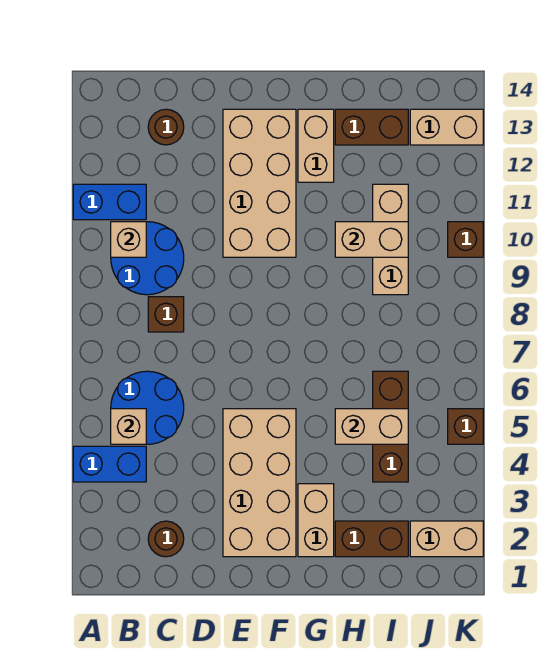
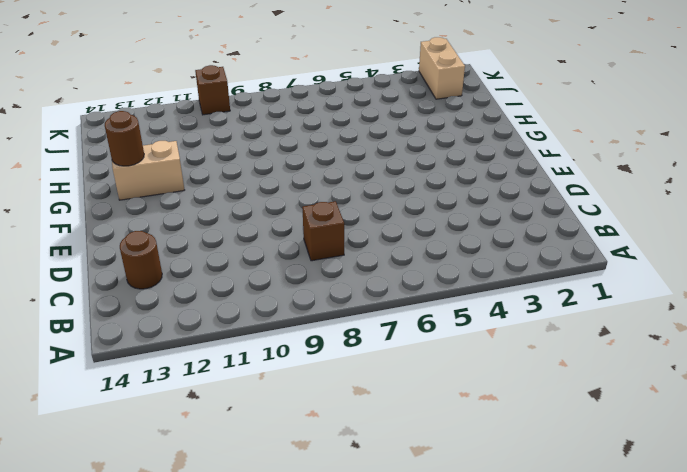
brown 1x1 round brick [105,111,144,166] -> brown 1x1 round brick moved to [148,521,184,557]
none -> blue 1x2 brick [73,446,146,482]
none -> blue 1x2 brick [73,184,146,220]
none -> blue 2x2 round brick [111,371,184,444]

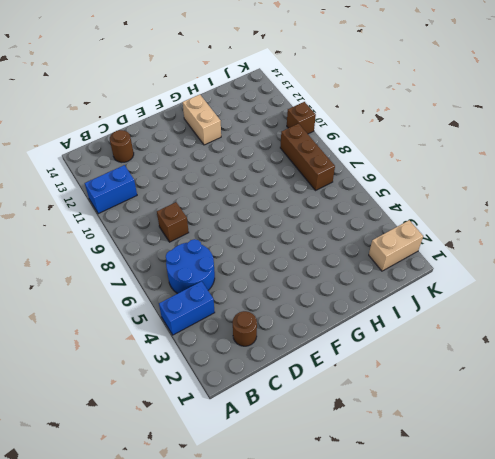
brown 1x3 brick [280,123,335,190] -> brown 1x3 brick moved to [373,371,408,482]
none -> blue 2x2 round brick [111,222,184,295]
none -> tan 2x4 brick [223,409,296,557]
none -> tan 2x4 brick [223,109,296,257]

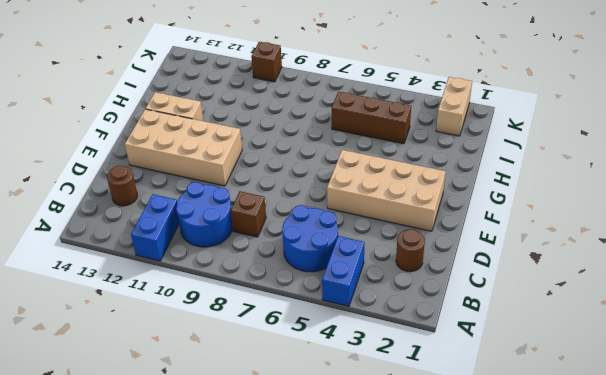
none -> tan 1x2 brick [298,484,334,557]
none -> brown 1x2 brick [335,521,408,557]
none -> brown 1x2 brick [335,109,408,145]

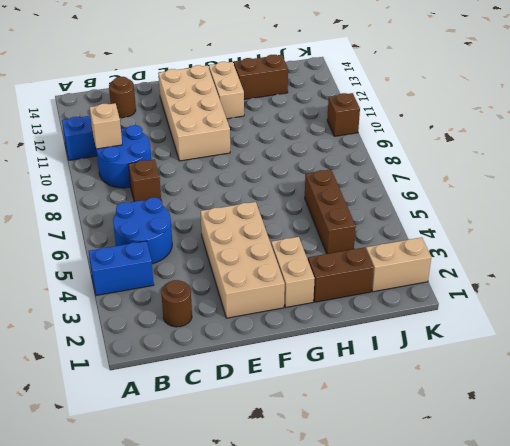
none -> tan 1x3 brick [373,184,408,295]
none -> tan 1x2 brick [410,109,483,145]
none -> brown 1x1 brick [448,409,483,444]

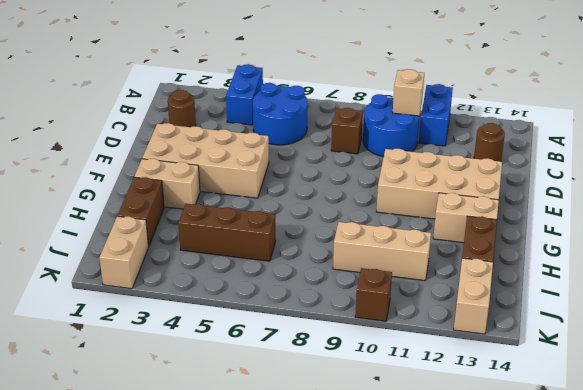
none -> brown 1x1 brick [448,409,483,444]
none -> tan 1x1 brick [111,409,146,444]
none -> tan 1x2 brick [335,409,408,444]

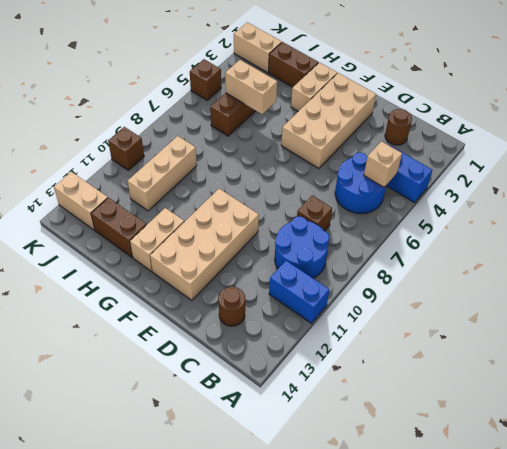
none -> tan 1x1 brick [111,222,146,257]
none -> tan 1x2 brick [335,222,408,257]

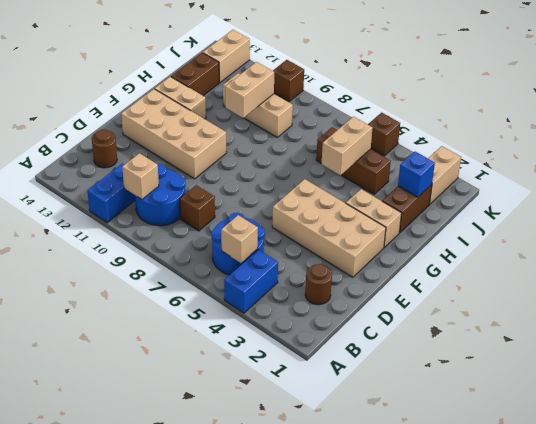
blue 1x1 brick [398,152,435,197] -> none

